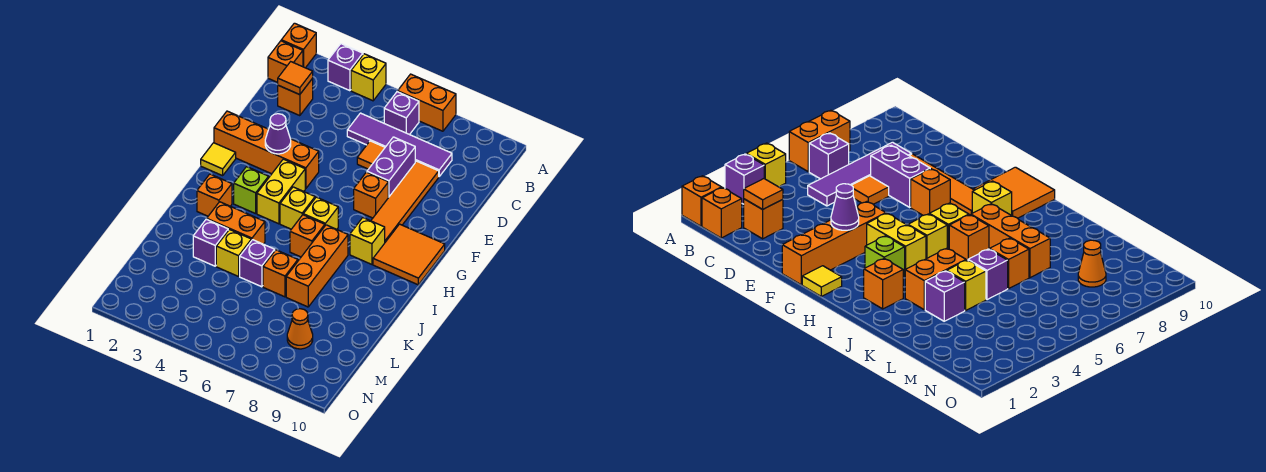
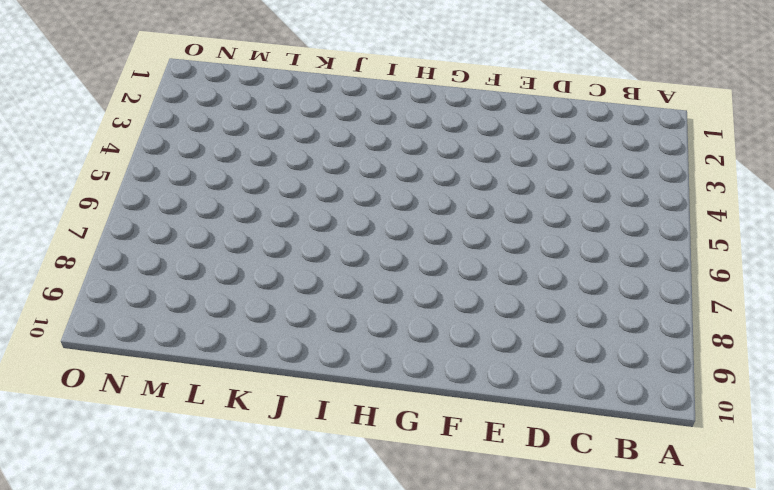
none -> orange 1x1 brick [281,23,316,68]
none -> purple 1x1 brick [328,44,363,91]
none -> yellow 1x1 brick [351,54,386,101]
none -> orange 1x2 brick [398,74,456,131]

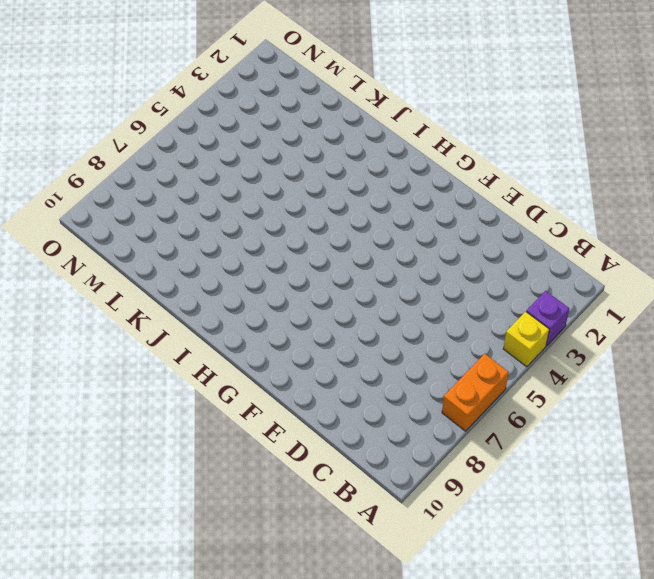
none -> orange 1x1 brick [281,23,316,68]
none -> orange 1x1 brick [268,41,303,82]
none -> purple 1x1 brick [384,92,419,135]
none -> orange 1x1 brick [278,78,313,116]

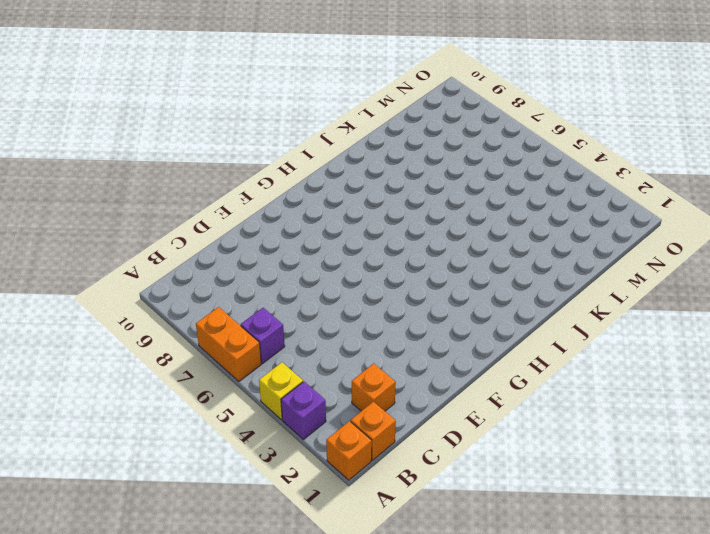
none -> purple 1x4 tile [347,113,452,176]
none -> orange 1x1 tile [357,141,385,169]
none -> purple 1x2 brick [367,137,415,198]
none -> orange 1x4 tile [371,161,439,242]

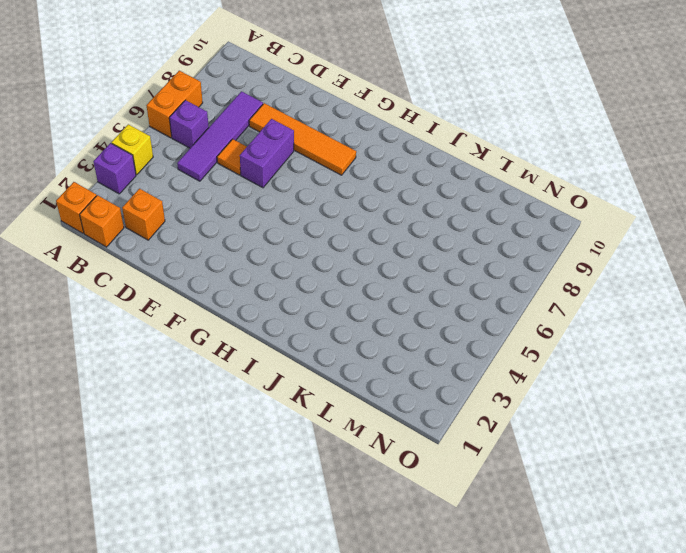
purple 1x2 brick [240,119,294,188] -> purple 1x2 brick turned to [367,137,415,198]
none -> orange 1x4 brick [214,111,319,189]
none -> orange 1x1 brick [354,172,388,218]
none -> yellow 1x1 tile [201,143,236,176]
none -> yellow 1x2 brick [257,159,305,224]

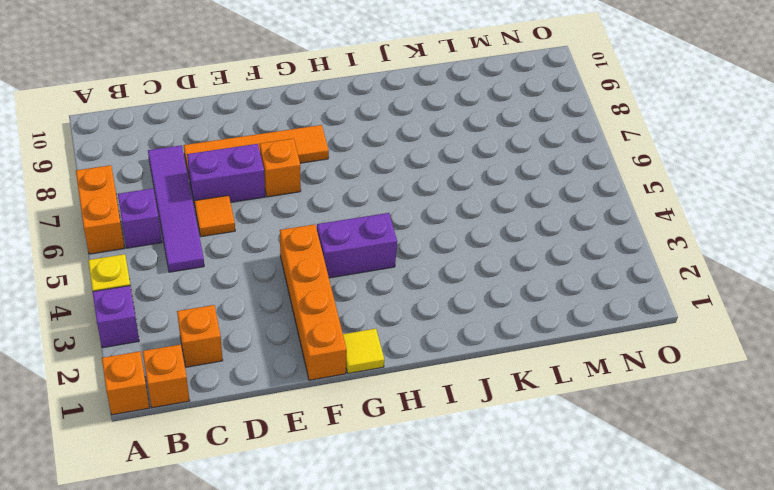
purple 1x2 brick [317,213,397,278] -> yellow 1x2 brick [257,159,305,224]
none -> orange 2x2 tile [373,224,445,285]
none -> lime 1x1 brick [234,167,269,214]
none -> yellow 1x1 brick [280,187,315,229]
none -> yellow 1x1 brick [303,197,338,229]

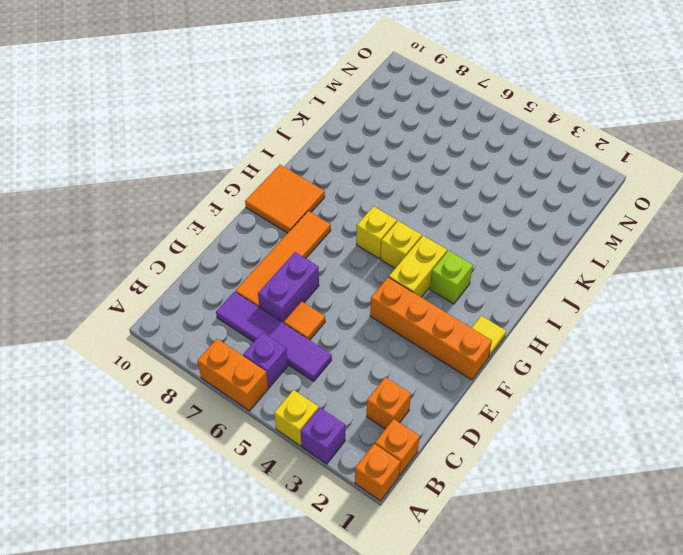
none -> orange 1x1 brick [354,172,388,218]
none -> yellow 1x1 brick [350,218,385,264]
none -> orange 1x1 brick [197,174,232,216]
none -> orange 1x1 brick [290,215,325,257]

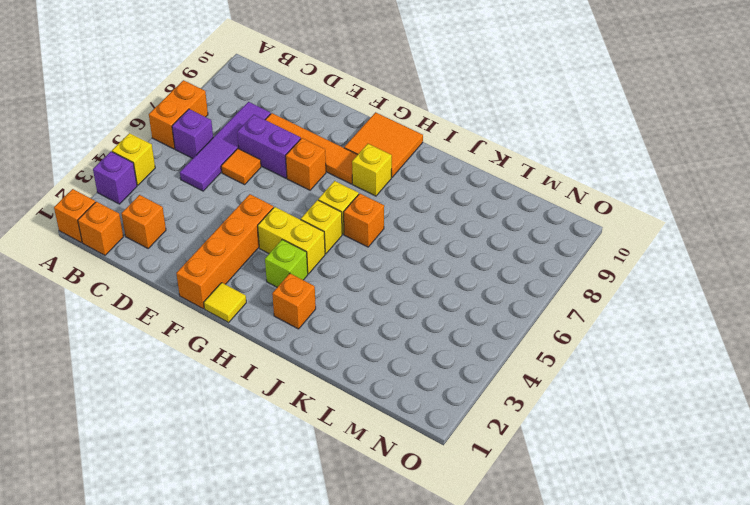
none -> orange 1x3 brick [286,225,348,307]
none -> orange 1x2 brick [207,202,265,244]
none -> purple 1x1 brick [193,219,228,266]
none -> yellow 1x1 brick [216,230,251,276]

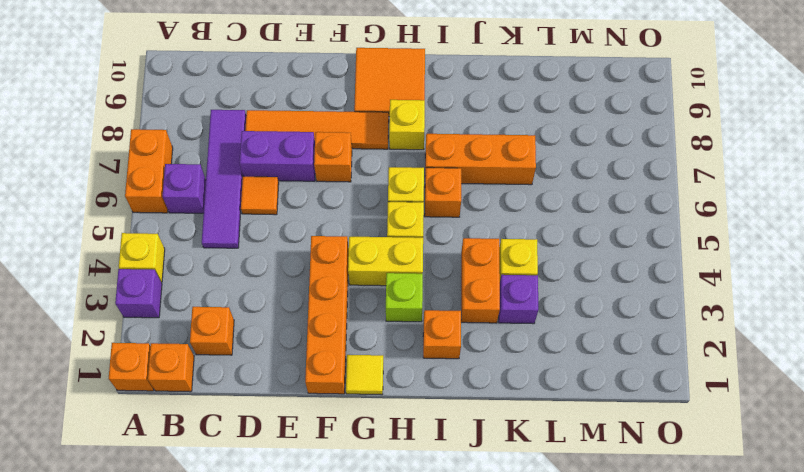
none -> purple 1x1 brick [240,240,275,287]
none -> orange 1x1 brick [263,250,298,297]
none -> orange 1x1 cone [287,309,313,349]
none -> orange 1x1 tile [278,62,313,95]

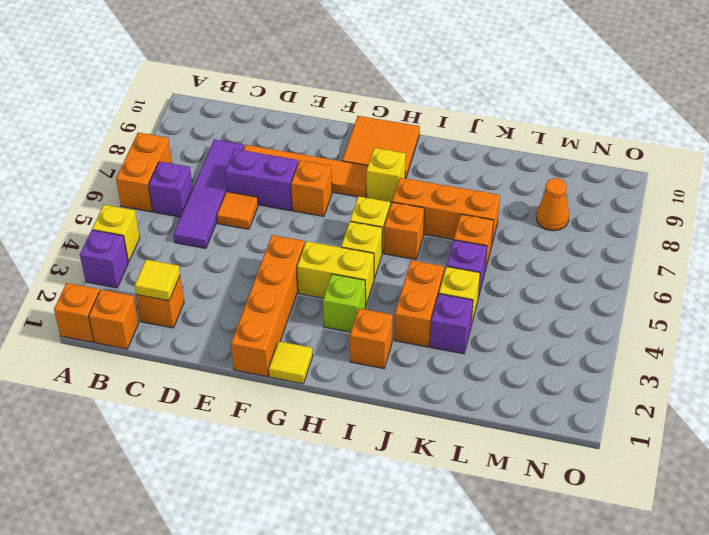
yellow 1x1 tile [134,259,180,301] -> orange 1x1 tile [278,62,313,95]
none -> purple 1x1 cone [265,114,291,154]

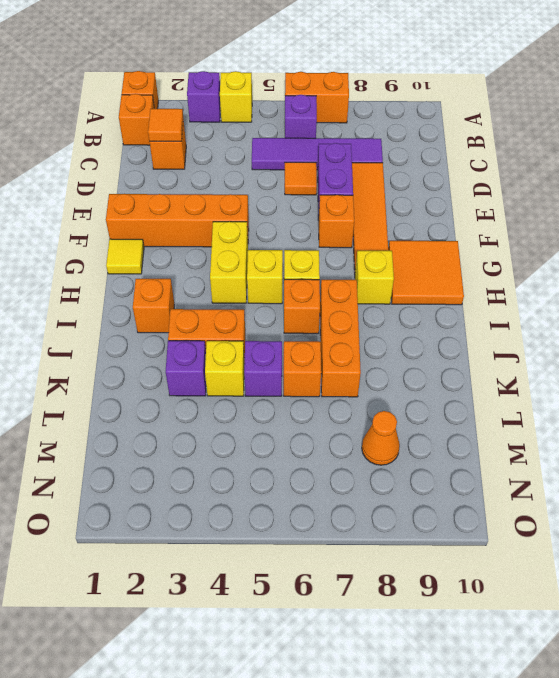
none -> lime 1x1 brick [234,167,269,214]
none -> purple 1x1 cone [265,114,291,154]

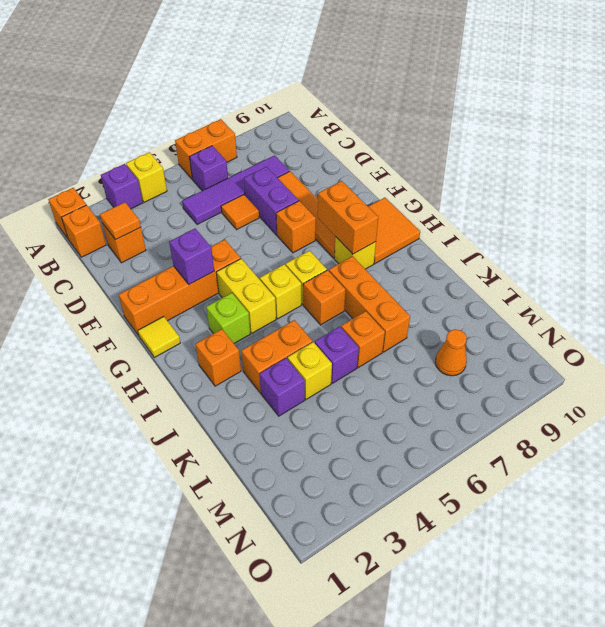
purple 1x1 brick [169,229,214,284] -> purple 1x1 cone [265,114,291,154]
orange 1x2 brick [318,181,378,254] -> none

